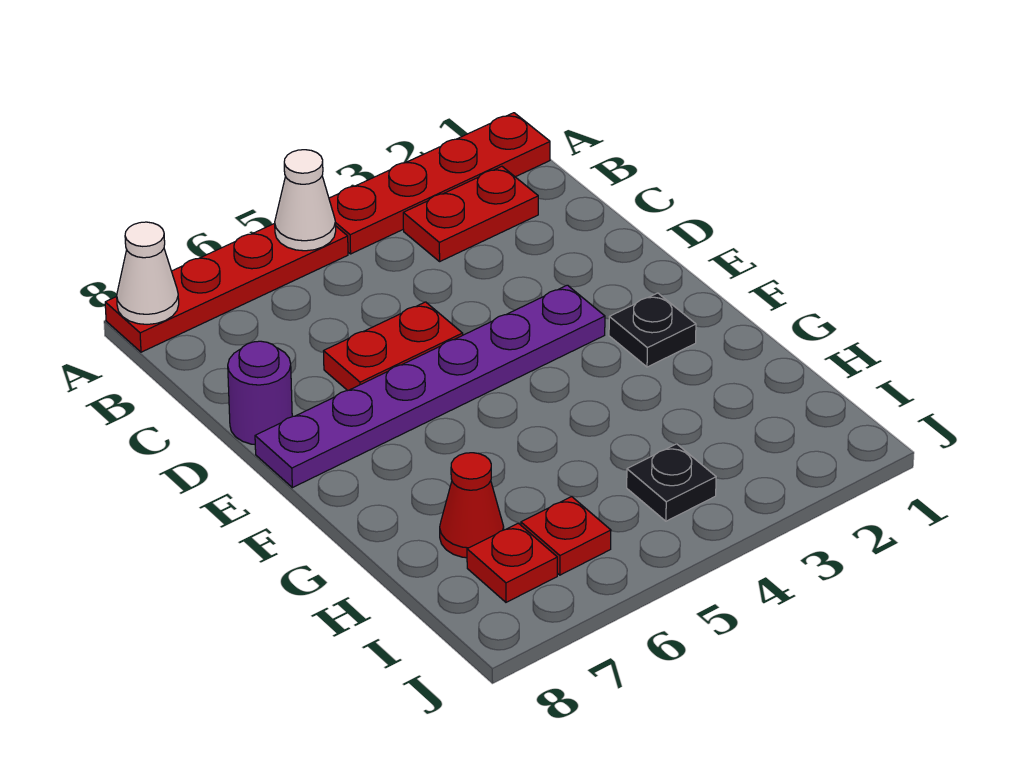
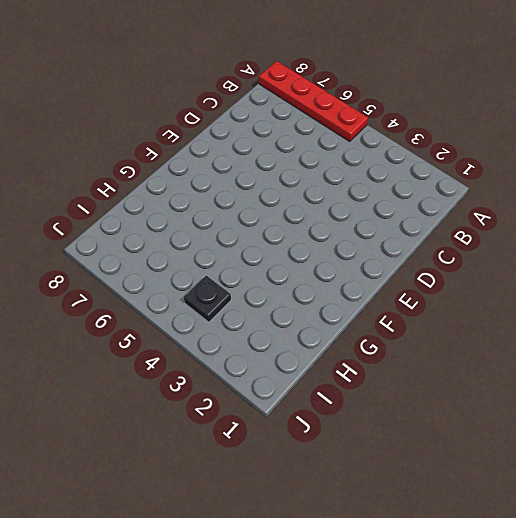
none -> red 1x4 plate [329,113,550,254]
none -> red 1x2 plate [403,166,538,261]
none -> red 1x2 plate [324,302,463,391]

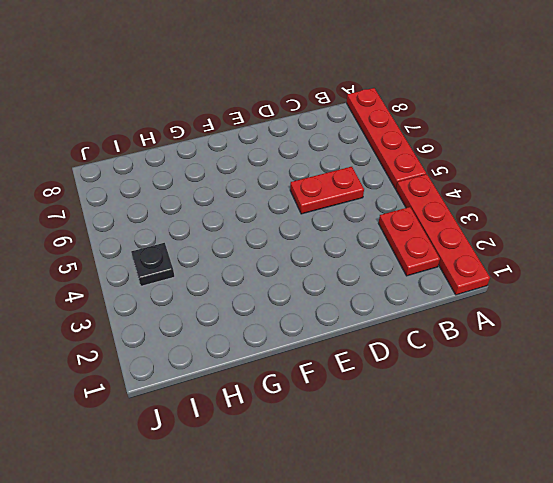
red 1x2 plate [290,167,364,214] -> red 1x2 plate turned to [324,302,463,391]
none -> purple 1x1 round brick [228,341,292,444]
none -> purple 1x6 plate [255,285,605,488]
none -> black 1x1 plate [609,293,696,367]

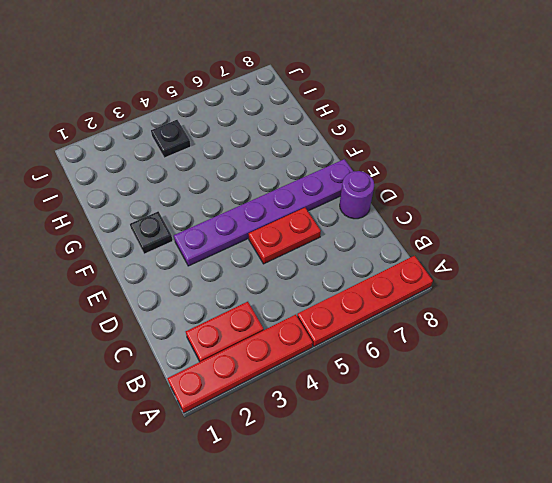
none -> red 1x1 cone [440,453,504,558]
none -> red 1x1 plate [521,497,611,575]
none -> red 1x1 plate [467,523,557,602]

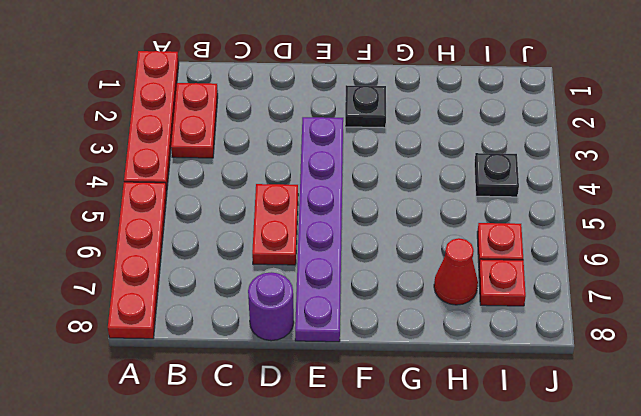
none -> white 1x1 cone [275,150,336,251]
none -> white 1x1 cone [117,222,179,324]

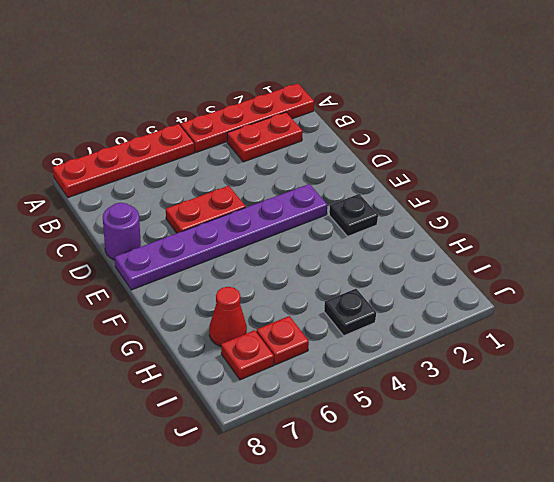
none -> white 1x1 cone [275,150,336,251]
none -> white 1x1 cone [117,222,179,324]

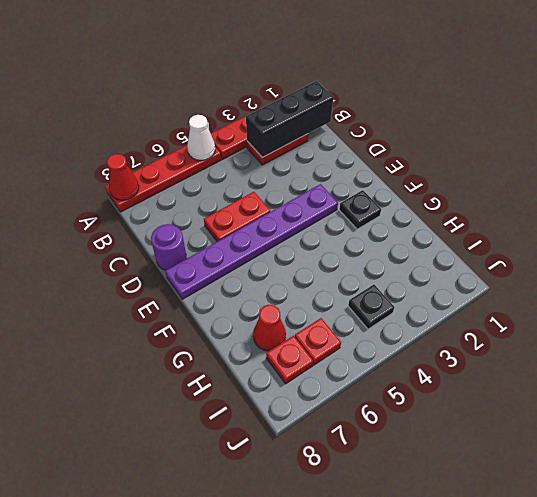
red 1x1 cone [107,154,139,200] -> white 1x1 cone [117,222,179,324]
black 1x3 brick [246,81,333,157] -> none

